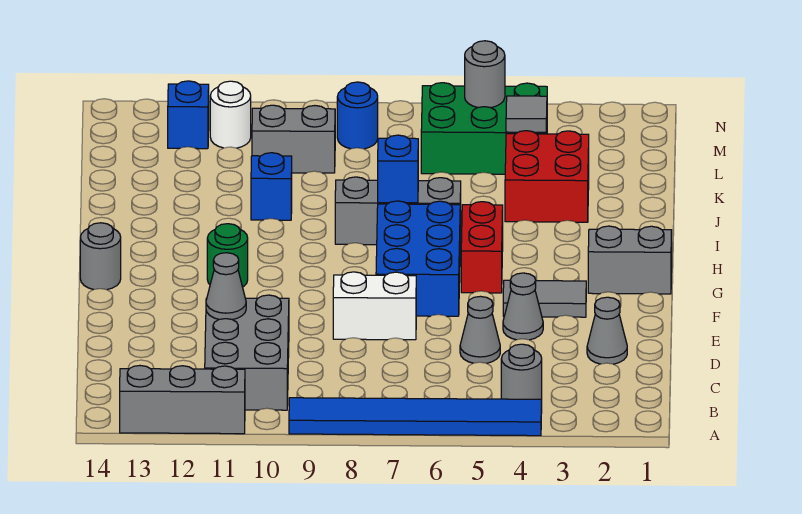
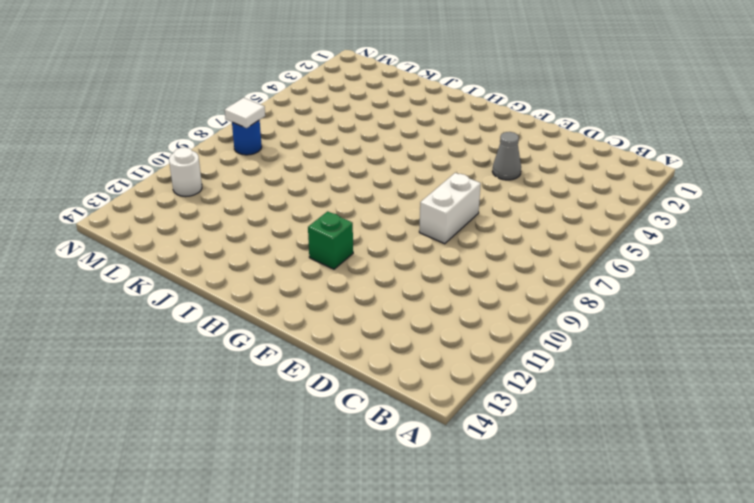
green 1x1 brick [308,211,353,269] -> green 1x1 round brick [207,224,248,287]
white 1x1 tile [225,98,265,128] -> none
none -> blue 1x6 tile [289,398,542,436]
none -> grey 1x3 brick [120,366,245,434]
none -> grey 1x1 round brick [501,344,542,399]

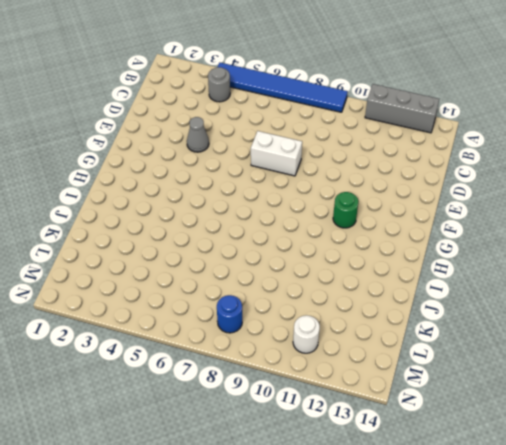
none -> grey 2x3 brick [205,295,289,410]
none -> grey 1x1 cone [587,297,627,364]
none -> grey 1x1 cone [460,296,500,363]

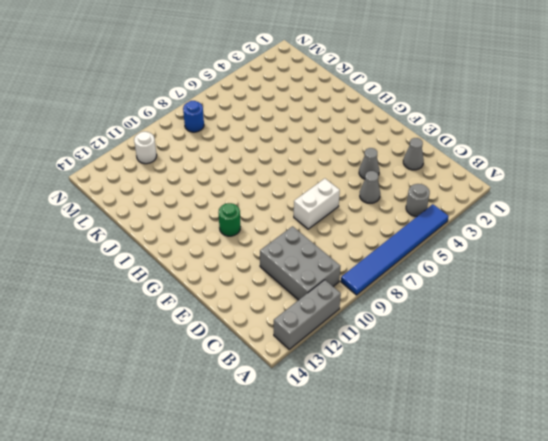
none -> grey 1x2 tile [503,280,586,317]
none -> blue 2x3 brick [376,201,460,316]
none -> grey 1x2 brick [588,226,672,294]

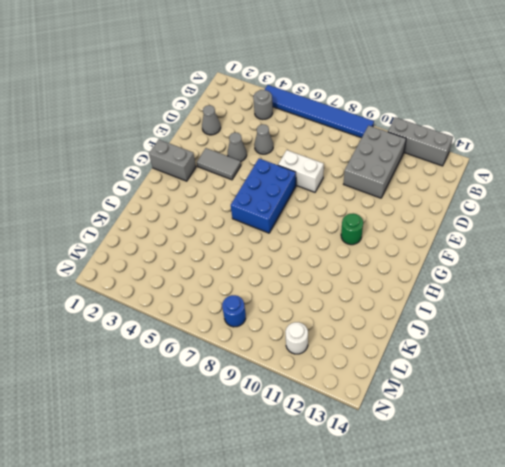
none -> red 1x2 brick [461,202,503,293]
none -> grey 1x1 round brick [80,223,121,290]
none -> grey 1x3 brick [335,177,461,245]

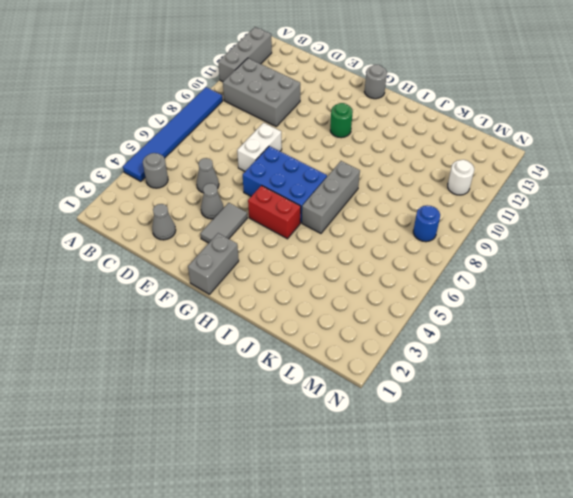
none -> red 2x2 brick [505,131,589,222]
none -> blue 1x1 brick [251,153,292,220]
none -> green 2x3 brick [421,83,547,174]

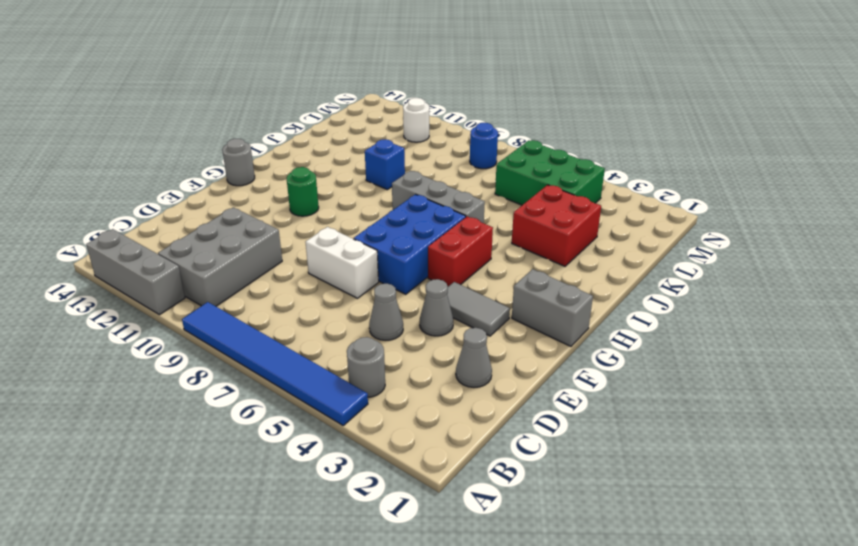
none -> grey 1x2 brick [252,105,335,173]
none -> blue 1x1 brick [168,81,209,149]
none -> grey 1x1 cone [206,253,246,320]

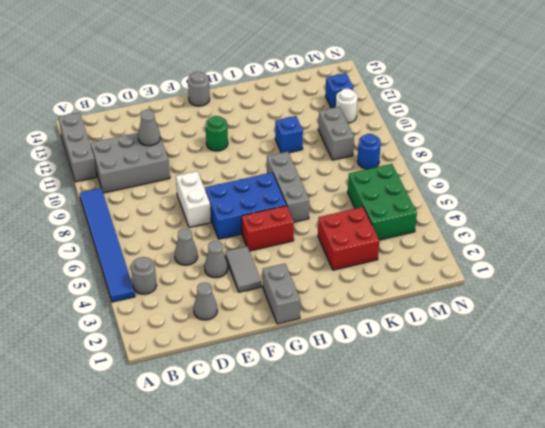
none -> blue 1x1 brick [378,135,418,203]
none -> grey 1x1 tile [506,96,547,132]
none -> grey 1x1 round brick [465,41,505,108]

